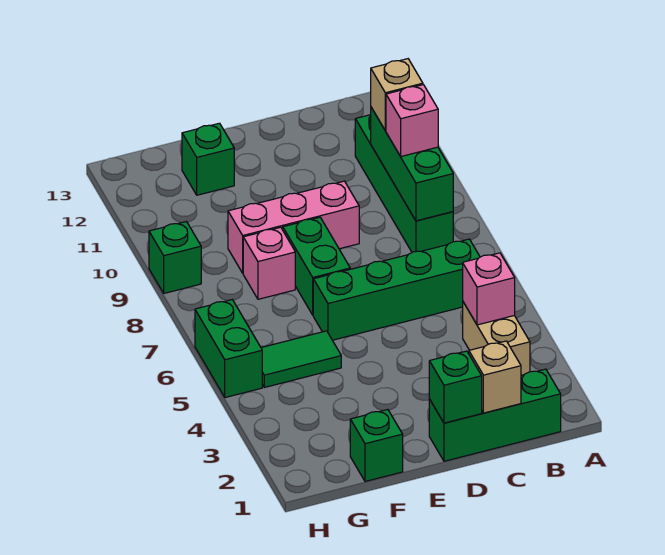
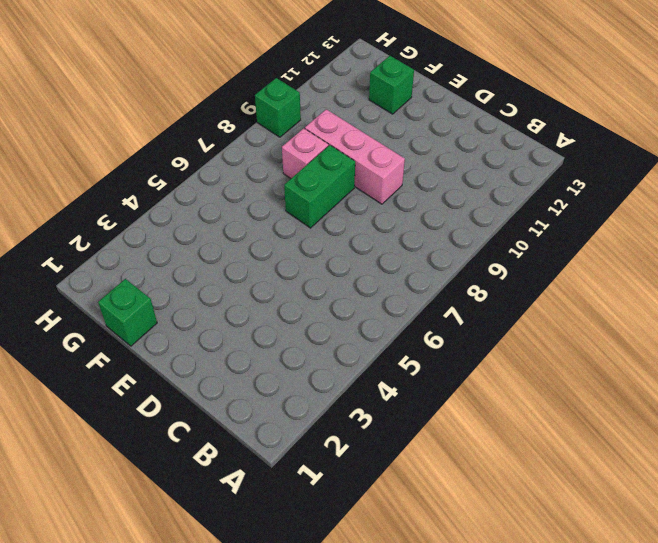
none -> green 1x3 brick [429,369,561,461]
none -> tan 1x2 brick [463,302,530,375]
none -> green 1x4 brick [313,239,480,340]

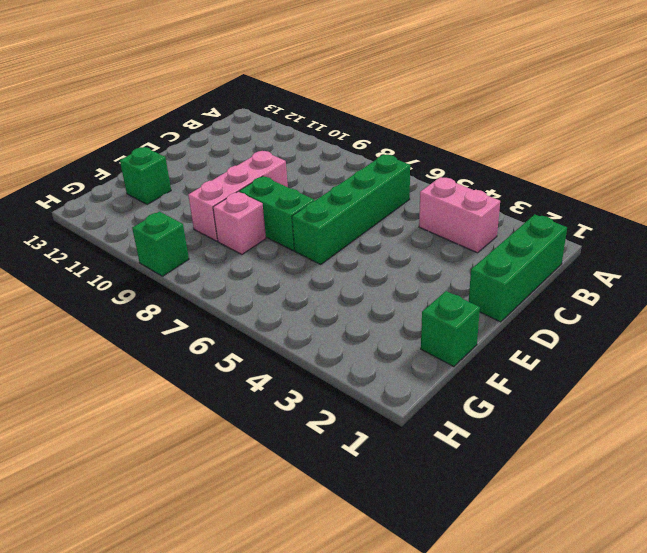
pink 1x2 brick [419,177,500,253] -> tan 1x2 brick [463,302,530,375]
none -> green 1x4 brick [355,115,453,252]
none -> green 1x2 tile [261,331,341,387]
none -> green 1x2 brick [195,300,262,398]

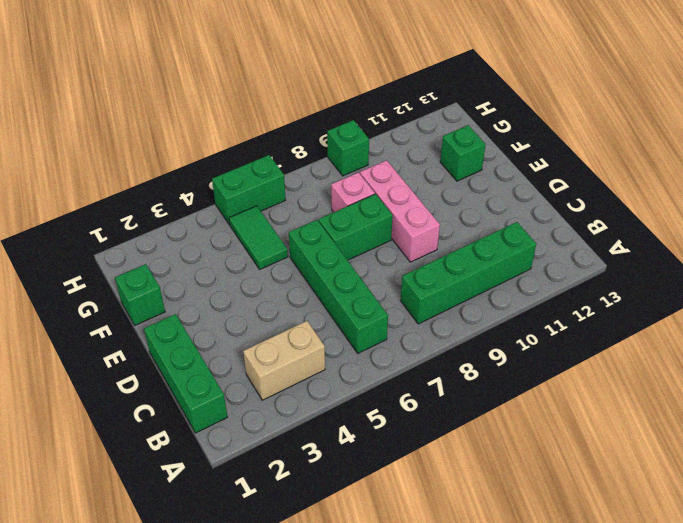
none -> pink 1x1 brick [463,253,515,325]
none -> green 1x3 brick [371,107,453,221]
none -> tan 1x1 brick [469,341,521,413]

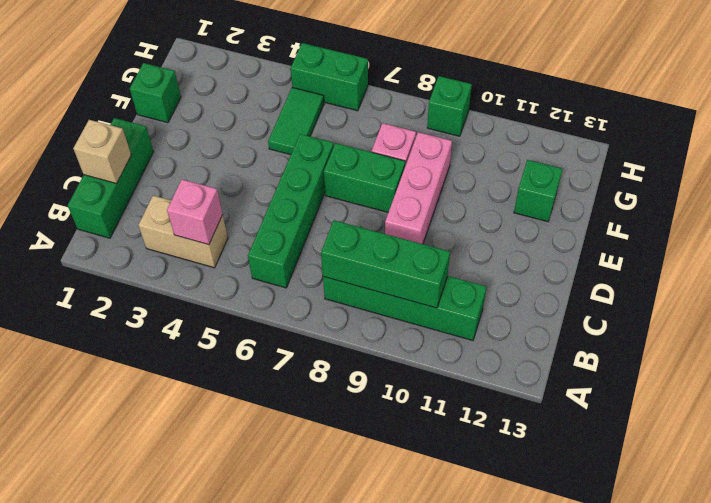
none -> green 1x1 brick [429,351,482,423]
none -> pink 1x1 brick [386,85,438,156]
none -> tan 1x1 brick [371,59,423,131]

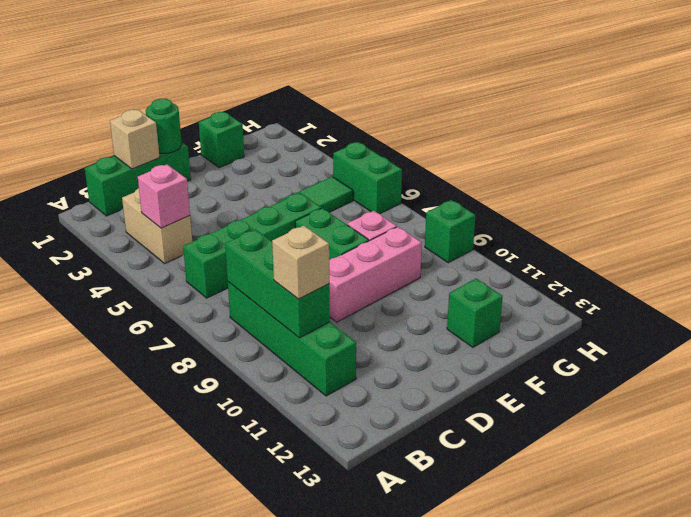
green 1x1 round brick [146,99,182,153] -> green 1x1 brick [429,351,482,423]
none -> pink 1x1 brick [386,85,438,156]

